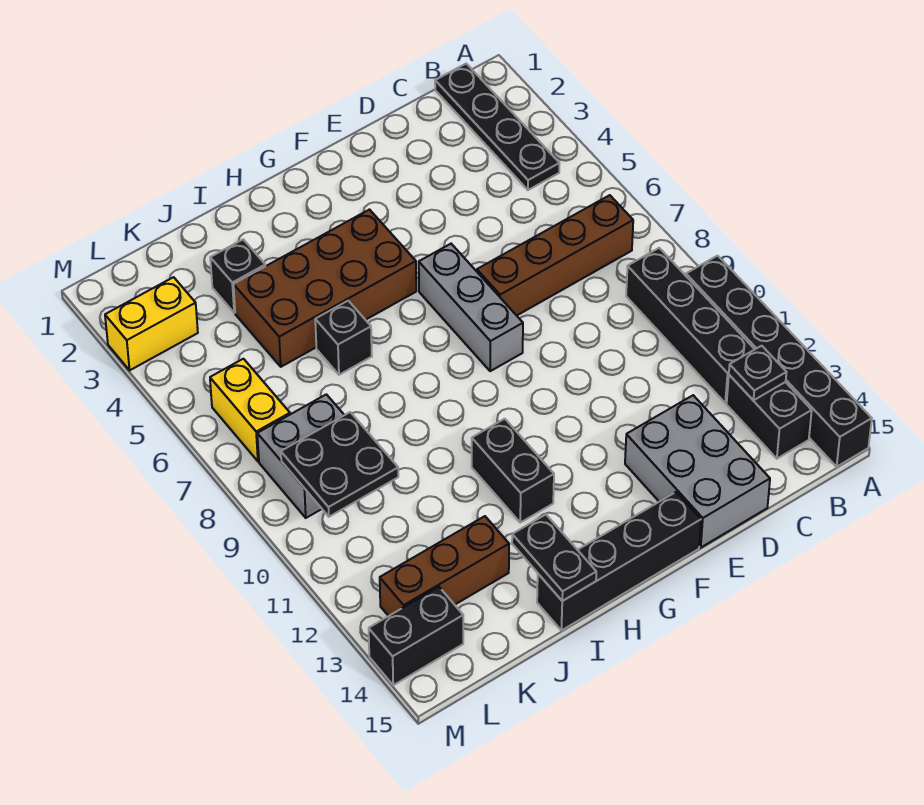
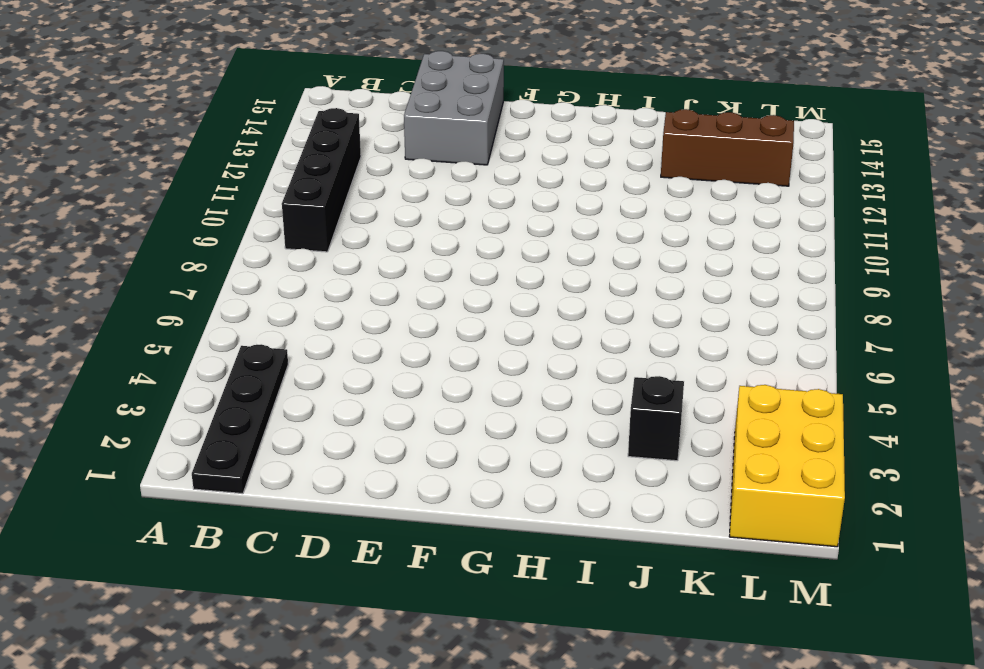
yellow 2x3 brick [729,385,845,547] -> yellow 1x2 brick [105,277,198,370]
none -> black 1x6 brick [686,256,872,467]
none -> brown 1x4 brick [477,195,633,316]
none -> black 1x2 brick [727,375,812,459]

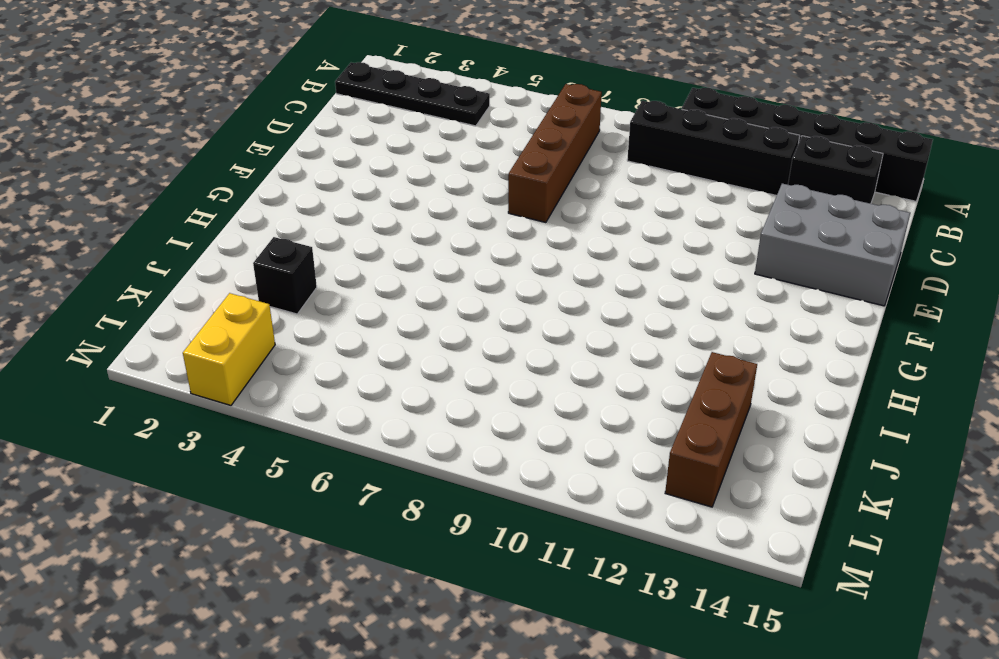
none -> grey 1x3 brick [419,244,523,371]
none -> black 1x4 brick [537,492,701,630]
none -> brown 2x4 brick [233,210,416,367]

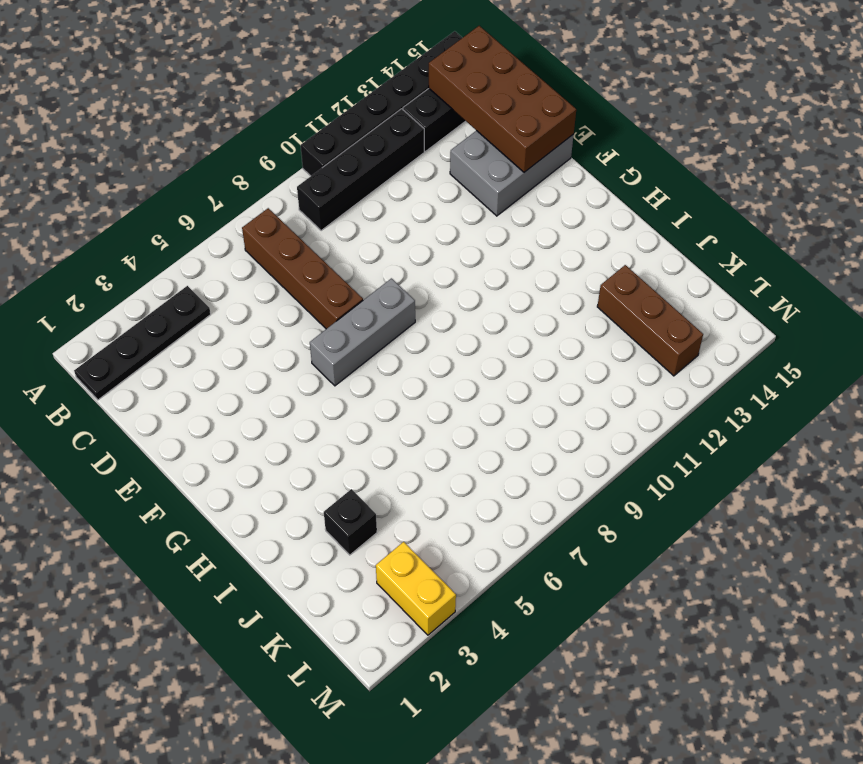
brown 2x4 brick [429,26,576,172] -> brown 2x4 brick moved to [233,210,416,367]
none -> black 1x4 brick [537,492,701,630]
none -> black 1x2 brick [472,419,554,522]
none -> black 1x1 brick [315,301,372,375]

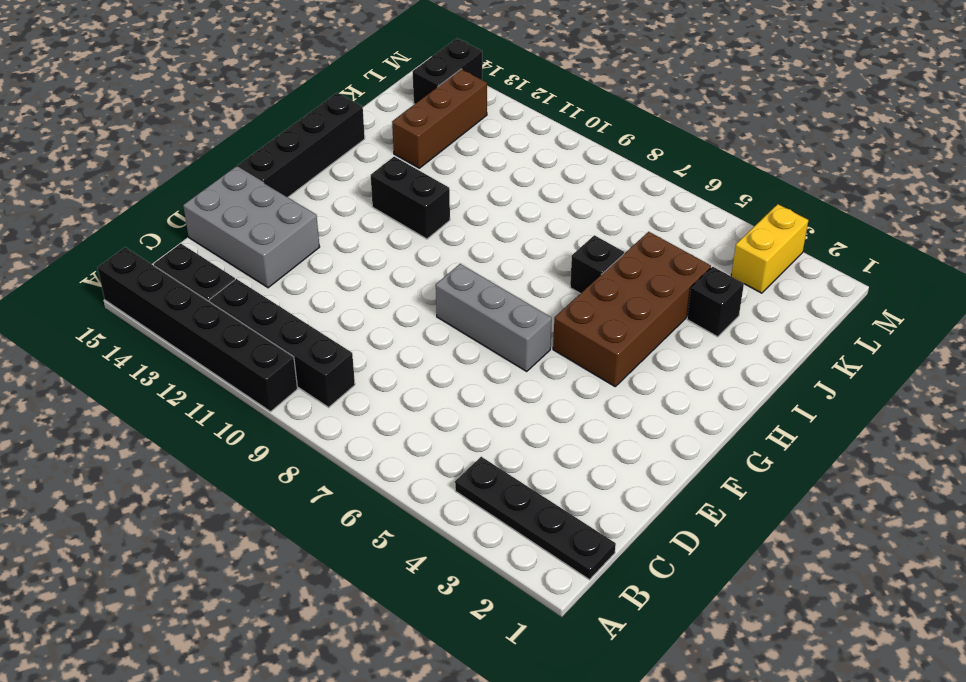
none -> brown 1x4 brick [477,195,633,316]
none -> grey 2x2 brick [257,394,344,518]
none -> yellow 1x2 brick [210,359,290,461]

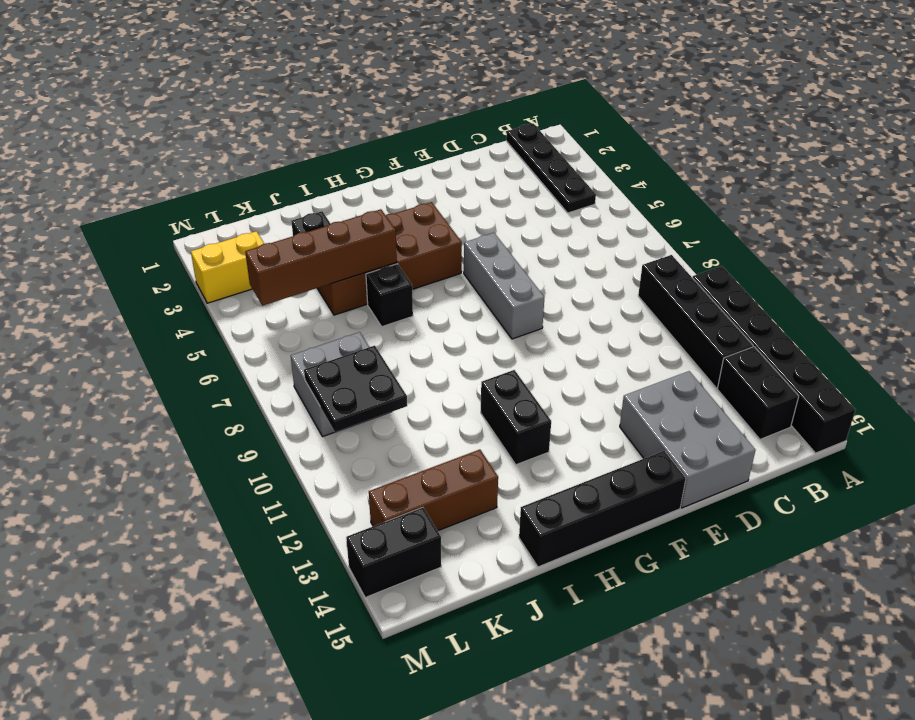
brown 1x4 brick [245,209,397,306] -> brown 1x4 brick moved to [477,195,633,316]
none -> yellow 1x2 brick [210,359,290,461]
none -> black 1x1 plate [729,346,786,400]
none -> black 1x2 plate [512,515,596,601]

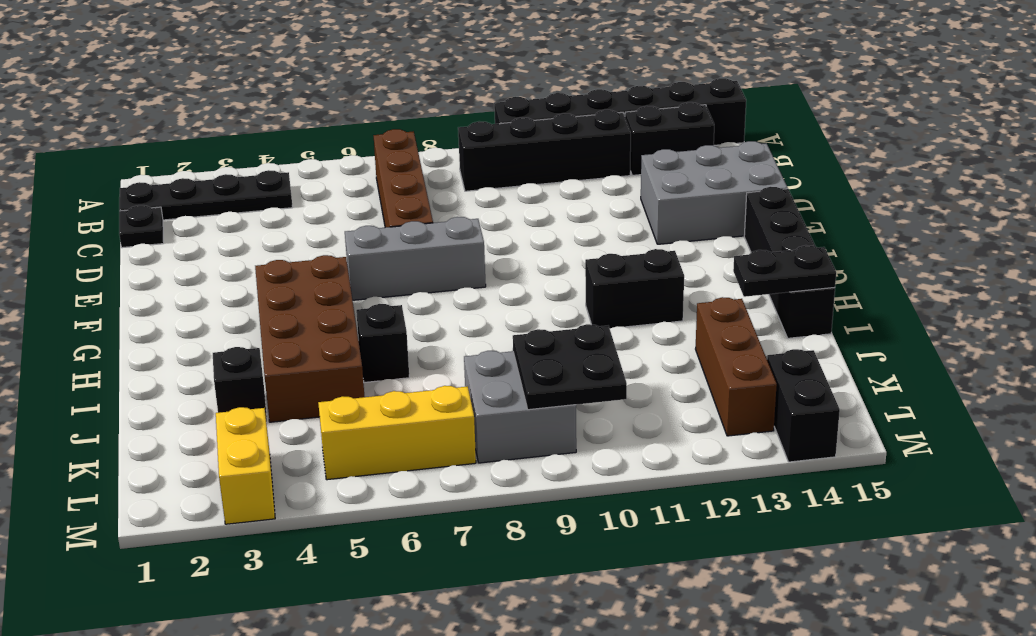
black 1x1 plate [119,205,164,248] -> black 1x1 plate moved to [729,346,786,400]
yellow 1x3 brick [318,386,476,480] -> yellow 1x2 brick [210,359,290,461]

